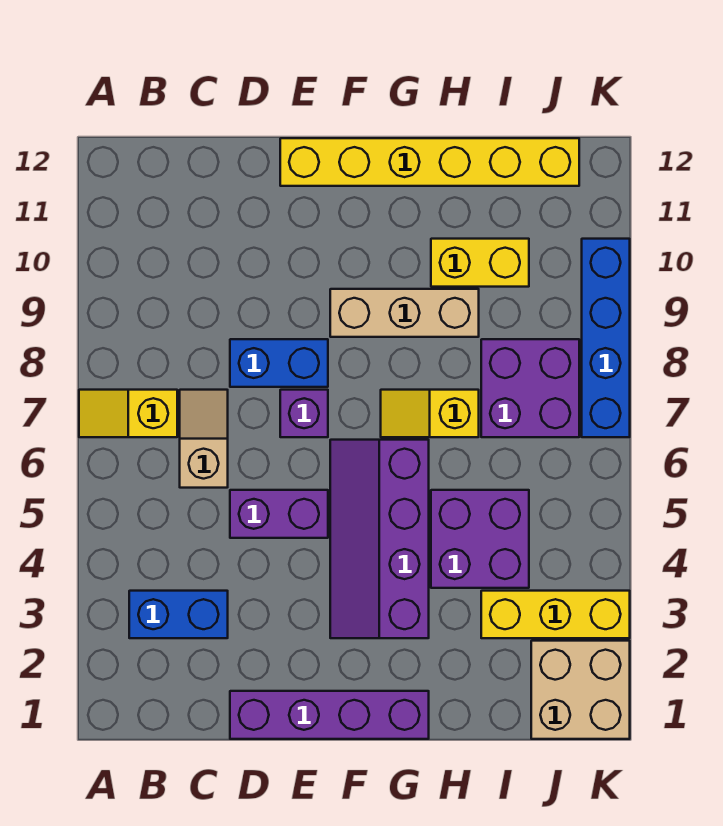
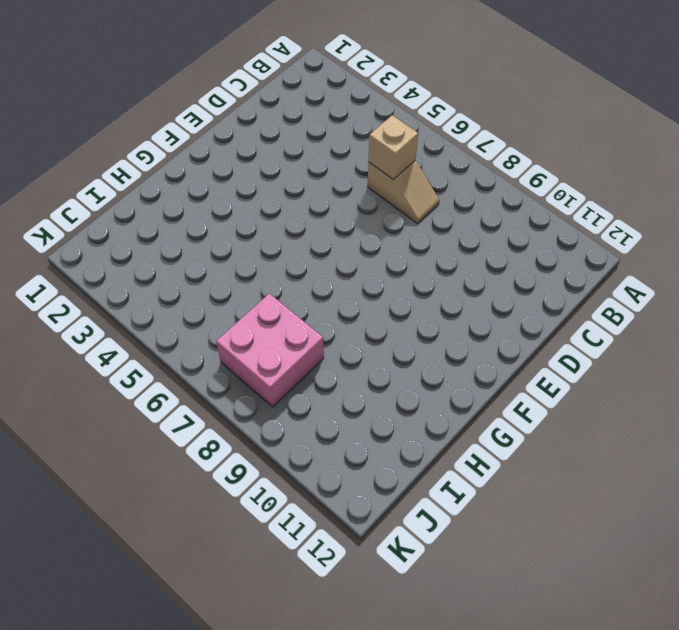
tan 1x1 brick [369,115,418,179] -> none
pink 2x2 brick [216,293,324,407] -> purple 2x2 brick [481,339,579,437]
none -> yellow 1x2 slope [79,390,177,437]
none -> blue 1x2 brick [129,591,228,638]
none -> purple 1x4 brick [230,691,429,739]

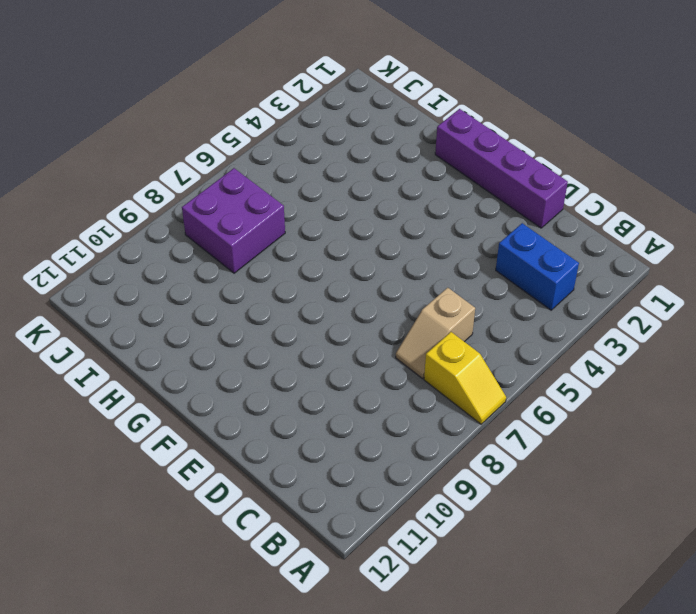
none -> purple 1x2 brick [230,490,328,538]
none -> blue 1x2 brick [230,339,328,387]
none -> purple 1x1 brick [280,390,328,437]

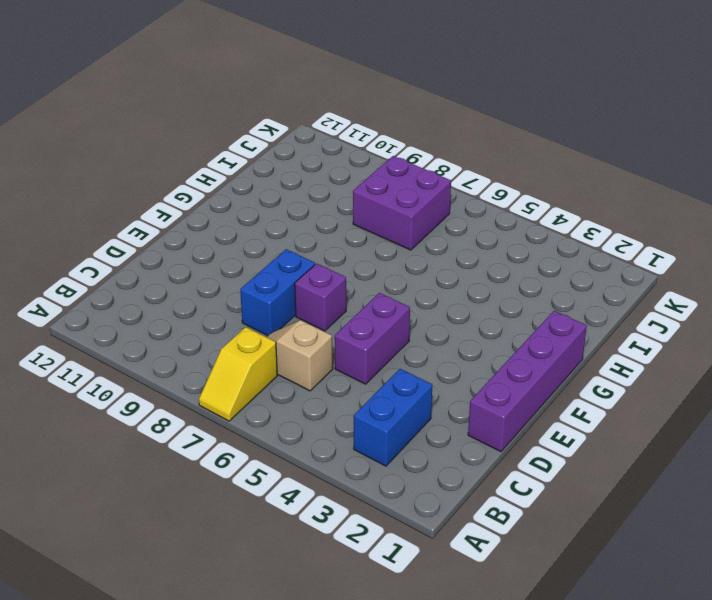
none -> yellow 1x6 brick [280,138,579,186]
none -> purple 2x4 slope [330,440,429,638]
none -> tan 1x3 brick [330,289,479,337]

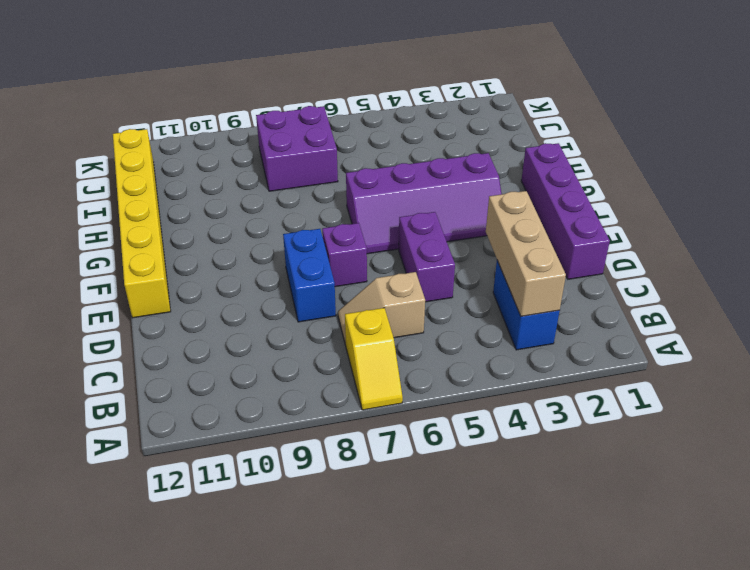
tan 1x3 brick [486,191,566,316] -> tan 1x3 brick moved to [330,289,479,337]
none -> yellow 1x2 slope [381,390,479,437]
none -> purple 2x2 brick [431,490,529,588]
none -> yellow 1x2 brick [431,239,529,287]

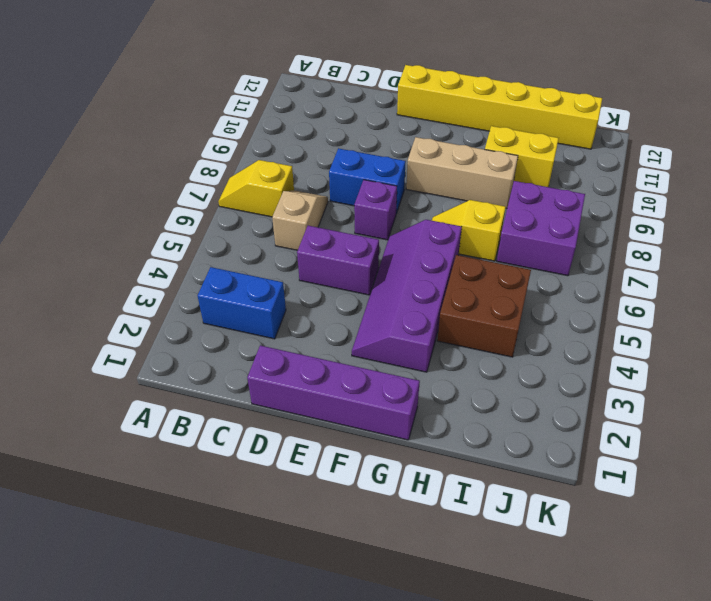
brown 2x2 brick [437,255,531,357] -> purple 2x2 brick [431,490,529,588]
none -> yellow 1x3 brick [481,591,630,638]
none -> tan 2x2 brick [531,641,630,739]
none -> blue 1x4 brick [582,239,630,437]

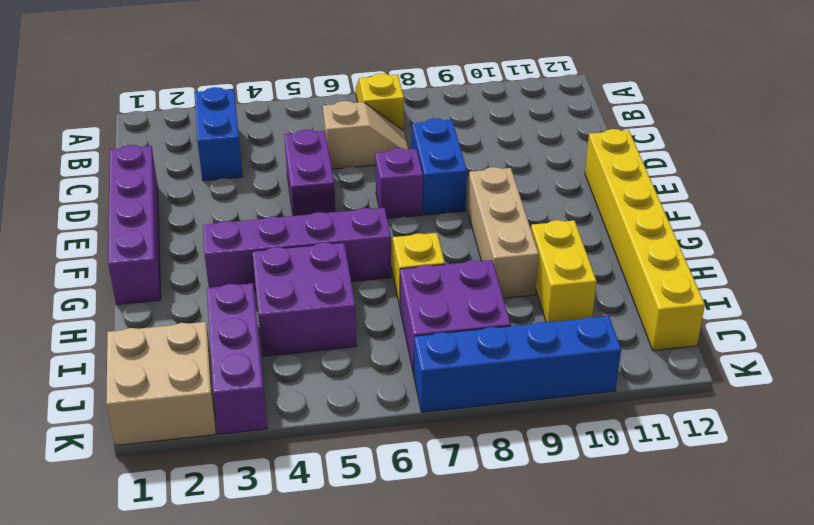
purple 1x3 brick [207,283,267,434] -> yellow 1x3 brick [481,591,630,638]

